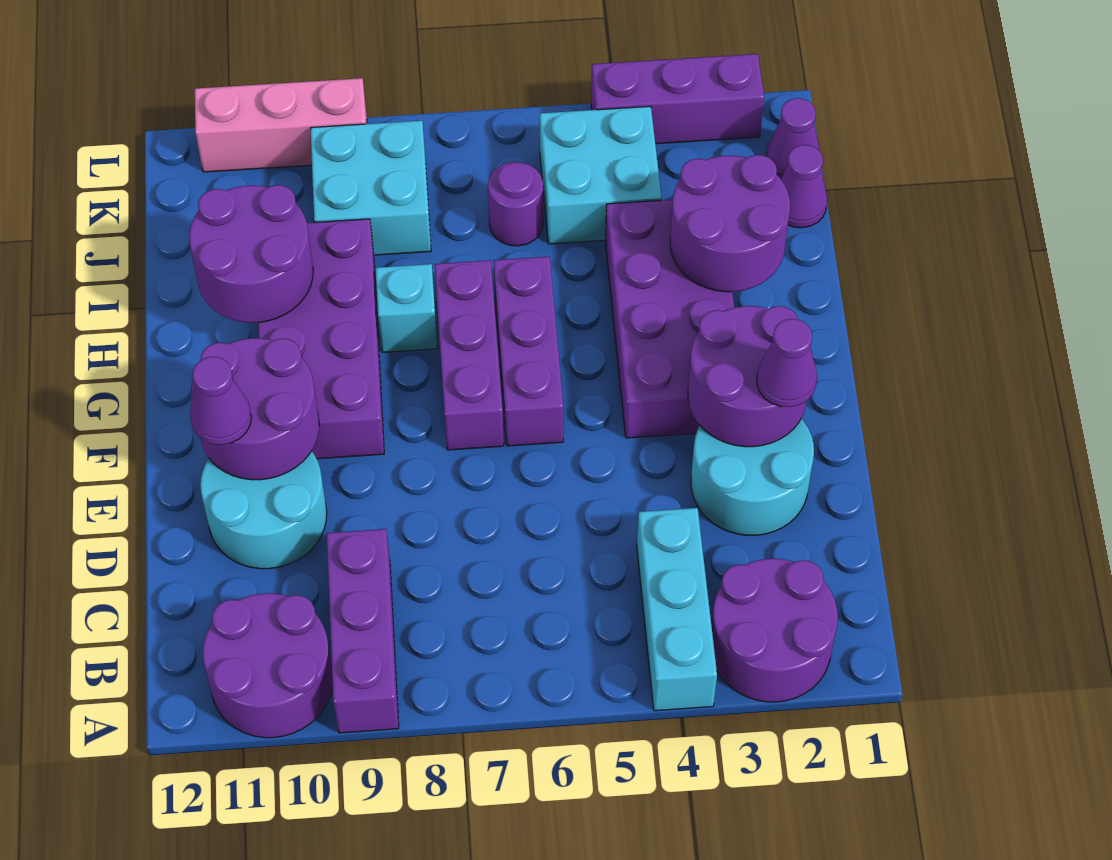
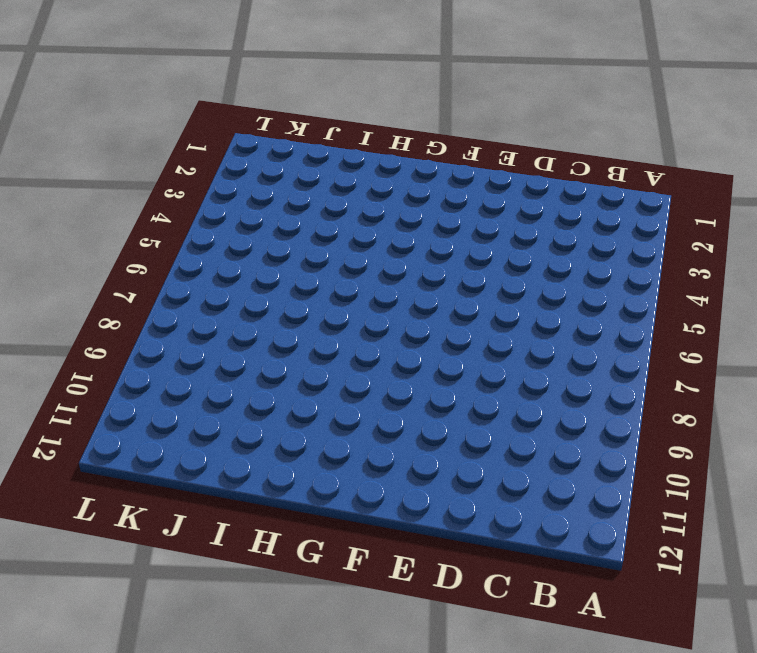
none -> purple 2x2 round brick [712,559,838,702]
none -> cyan 1x3 brick [637,508,717,711]
none -> purple 1x3 brick [327,529,399,733]

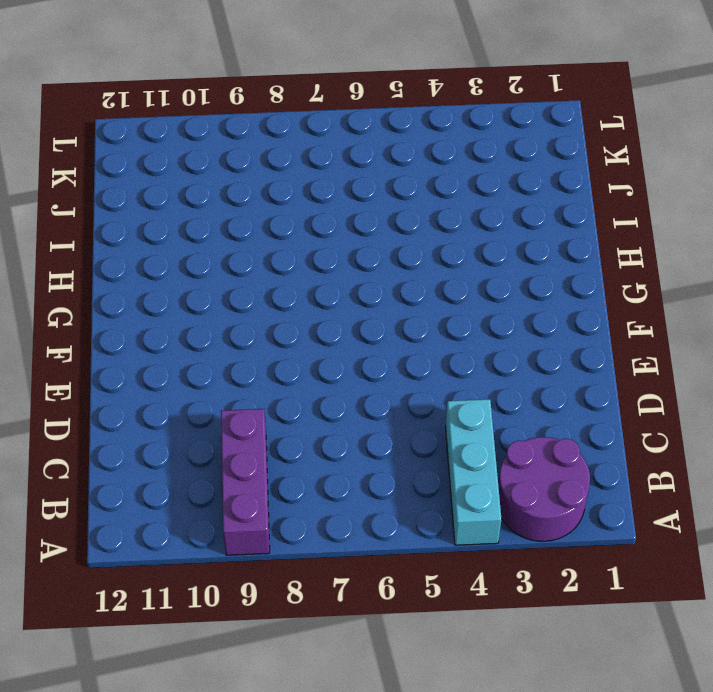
none -> purple 2x2 round brick [203,593,333,738]
none -> cyan 2x2 round brick [691,419,814,535]
none -> cyan 2x2 round brick [200,451,327,569]

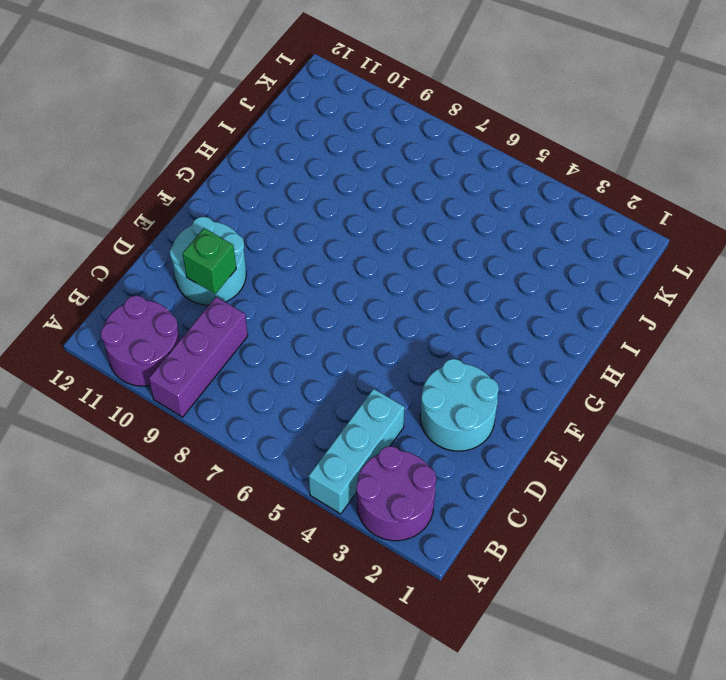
green 1x1 brick [183,228,236,294] -> none
none -> purple 2x4 brick [605,200,734,438]
none -> purple 1x3 brick [494,256,563,446]
none -> purple 1x3 brick [435,260,504,450]

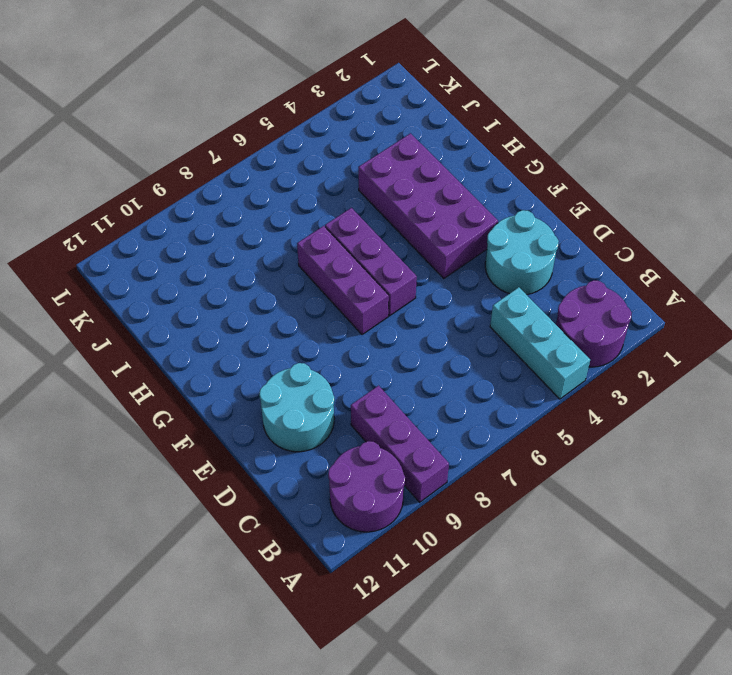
none -> purple 2x4 brick [258,219,384,459]
none -> cyan 1x1 brick [376,264,437,352]
none -> purple 1x1 cone [781,145,827,228]

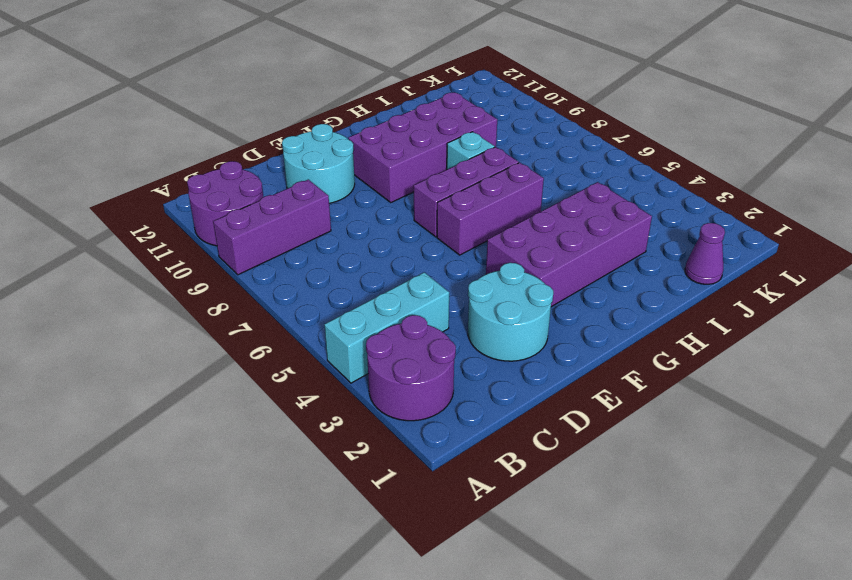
none -> cyan 2x2 brick [540,106,662,244]
none -> purple 1x1 round brick [488,162,543,246]
none -> cyan 2x2 brick [311,121,431,255]

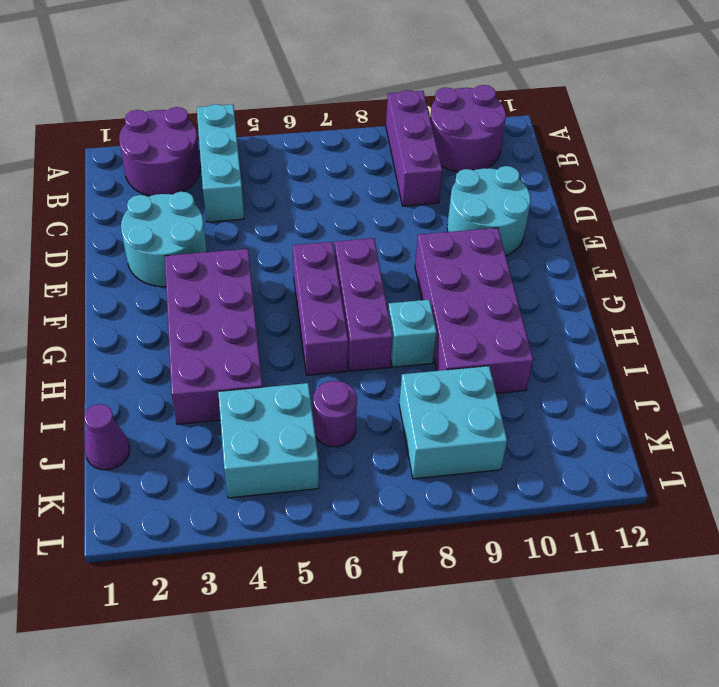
none -> purple 1x1 cone [766,98,820,178]
none -> purple 1x3 brick [591,54,764,144]
none -> pink 1x3 brick [195,78,367,172]

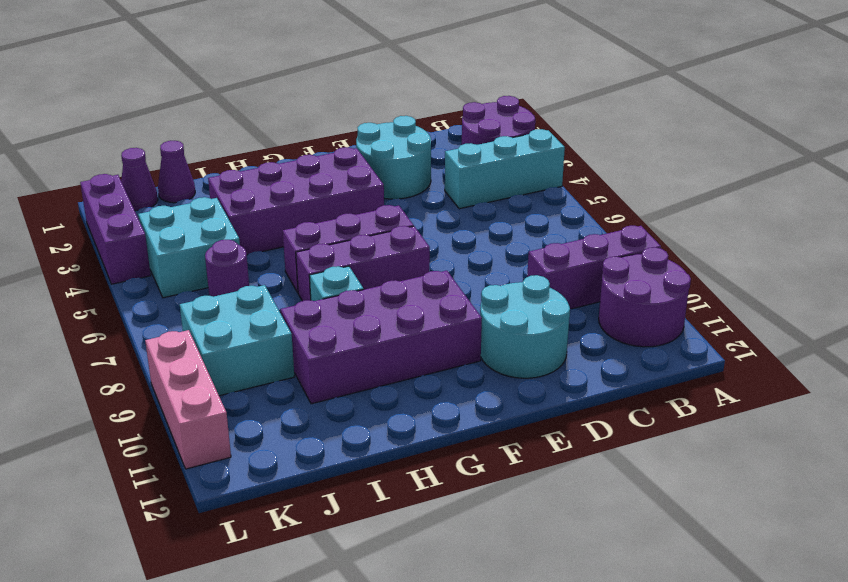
none -> purple 2x2 round brick [688,306,806,447]
none -> purple 2x2 round brick [191,338,319,480]
none -> purple 2x2 round brick [670,155,790,292]

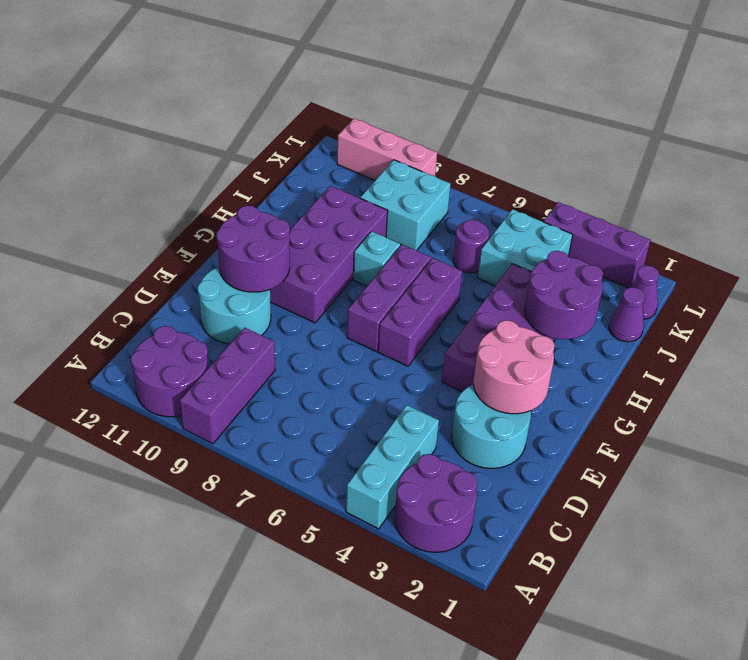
pink 2x2 round brick [473,320,555,414] -> purple 2x2 round brick [688,306,806,447]
none -> purple 2x2 round brick [189,185,313,323]
none -> purple 1x1 cone [757,319,817,407]
none -> purple 1x1 cone [190,357,251,445]

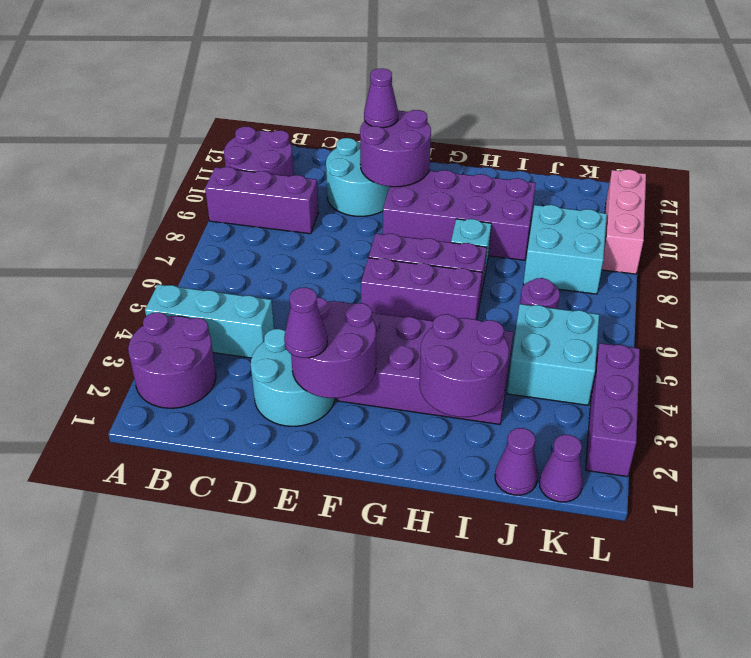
none -> purple 2x2 round brick [189,185,313,323]

